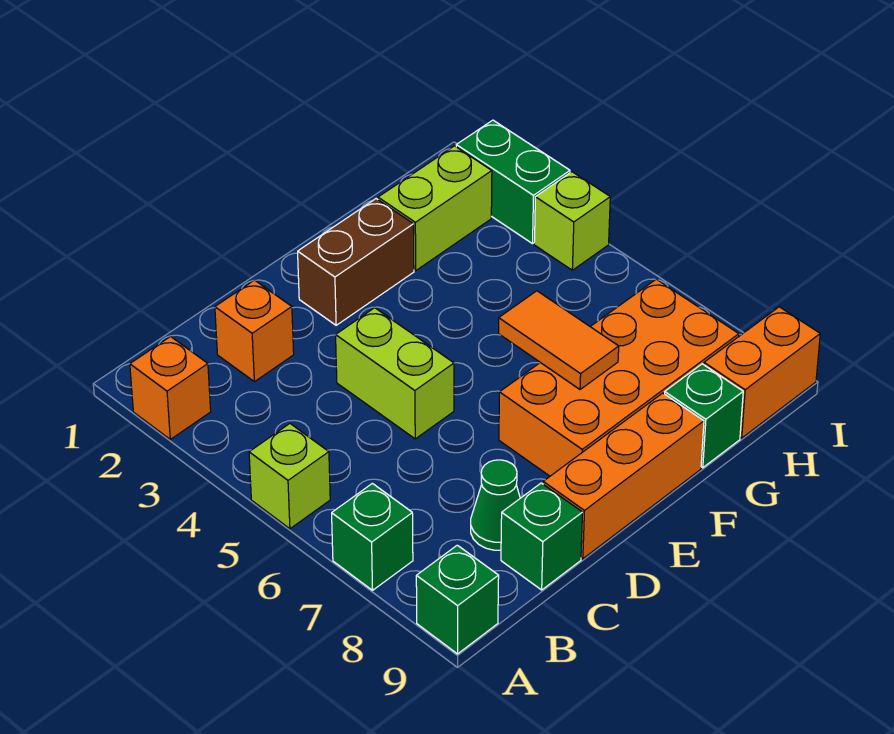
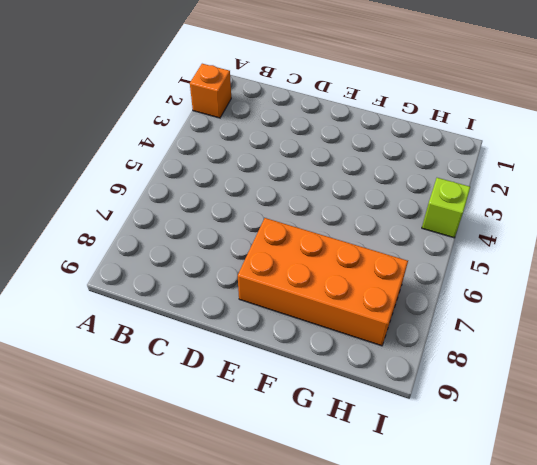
none -> lime 1x1 brick [249,424,330,529]
none -> green 1x1 brick [332,483,413,590]
none -> green 1x1 brick [416,545,499,654]

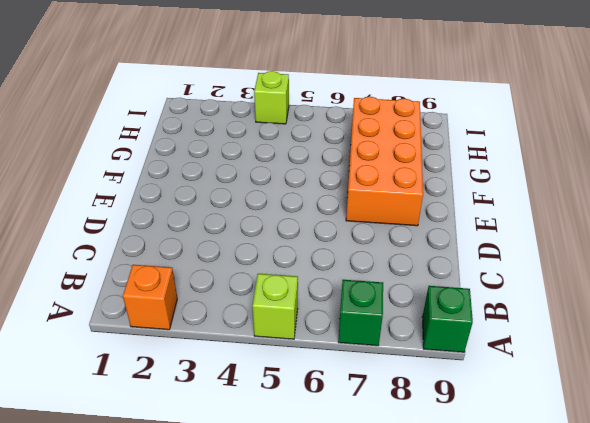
none -> orange 1x1 brick [215,280,294,382]
none -> green 1x1 cone [471,460,520,550]
none -> green 1x1 brick [501,483,583,590]

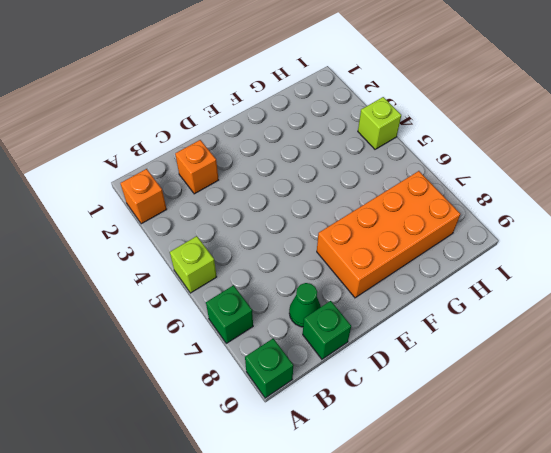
none -> lime 1x2 brick [336,308,454,439]
none -> orange 1x3 brick [543,393,704,559]
none -> brown 1x2 brick [298,199,414,325]

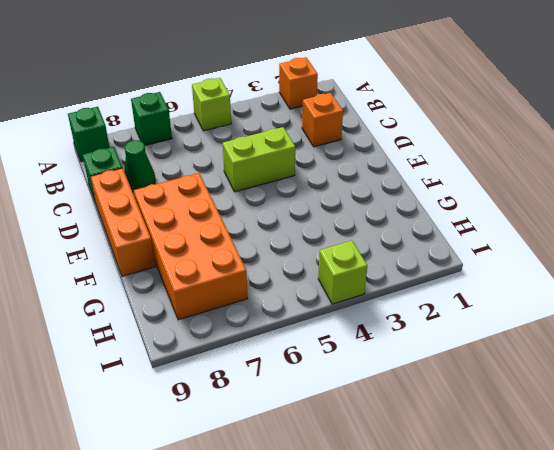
none -> brown 1x2 brick [298,199,414,325]
none -> lime 1x2 brick [378,146,492,270]
none -> green 1x1 brick [665,364,743,468]

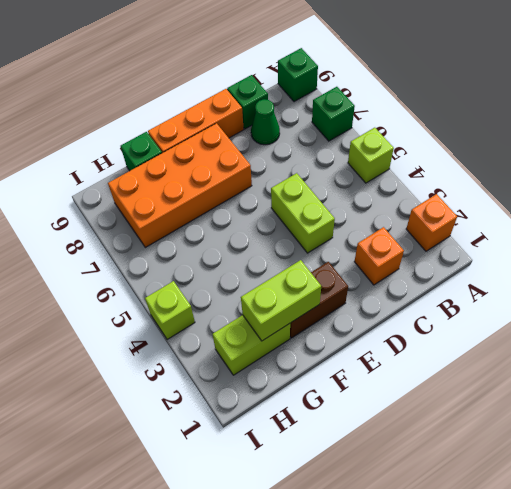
lime 1x2 brick [241,260,321,341] -> none
none -> orange 1x2 brick [704,307,820,438]
none -> green 1x2 brick [456,120,570,244]
none -> orange 1x2 tile [498,291,619,389]

